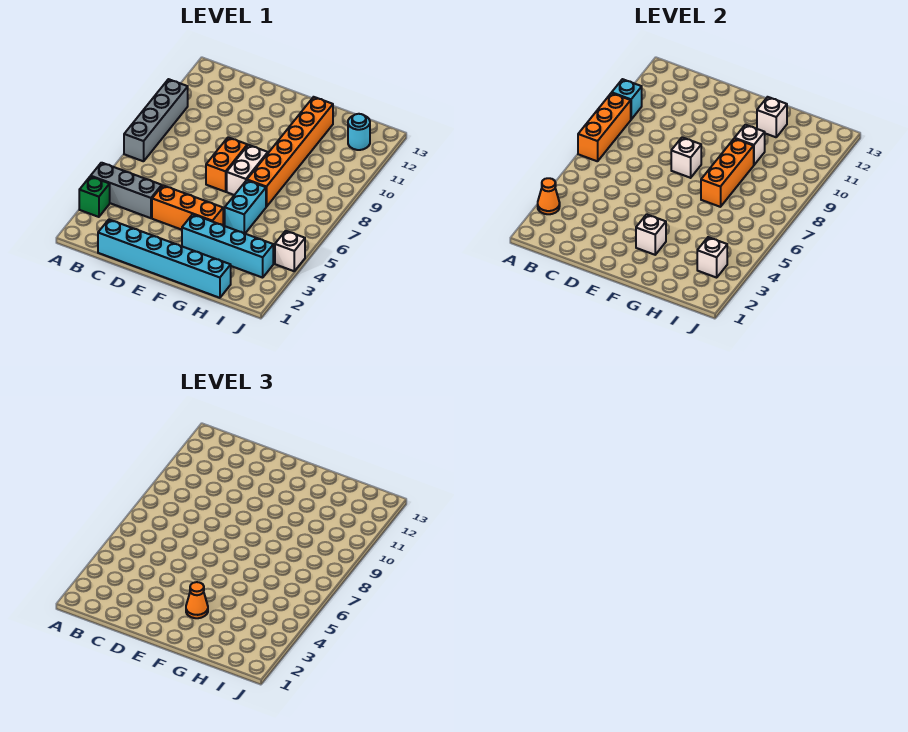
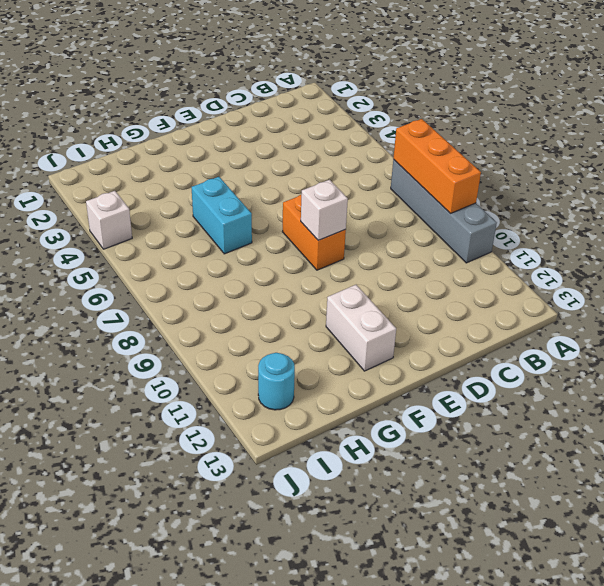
white 1x2 brick [326,285,396,371] -> white 1x2 brick moved to [227,145,268,195]
none -> green 1x1 brick [79,176,110,217]
none -> grey 1x3 brick [91,163,162,218]
none -> cyan 1x6 brick [98,220,231,298]

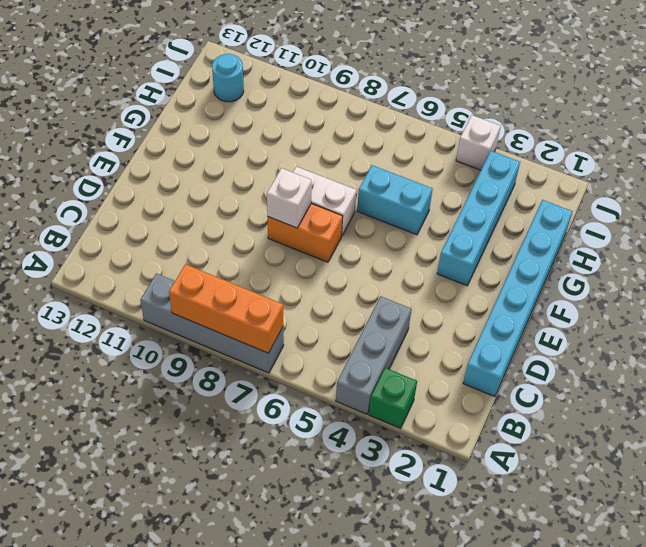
none -> orange 1x3 brick [152,185,223,230]
none -> orange 1x6 brick [247,97,333,207]
none -> orange 1x1 cone [538,178,560,214]

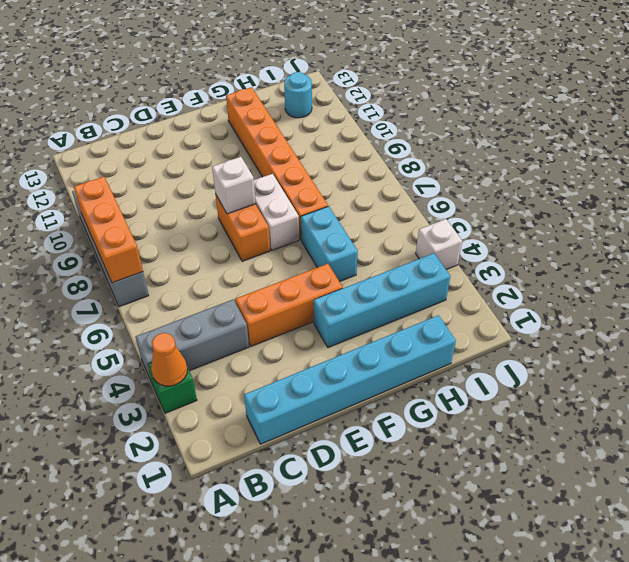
none -> cyan 1x1 brick [612,79,642,119]
none -> white 1x1 brick [636,214,666,255]
none -> orange 1x3 brick [701,138,754,207]

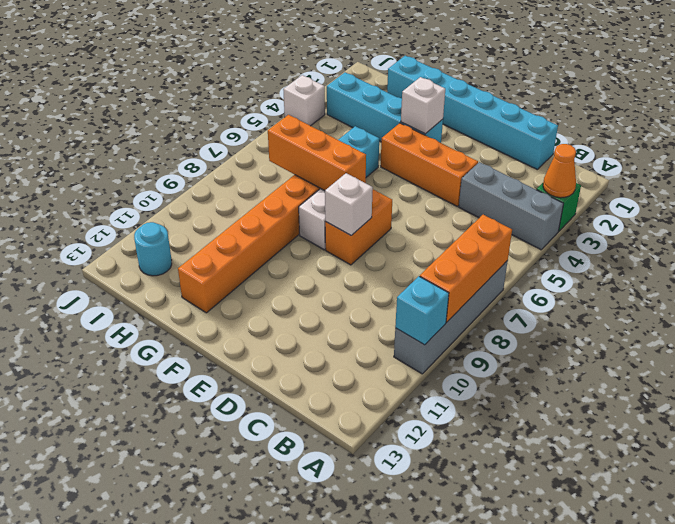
orange 1x3 brick [268,115,366,191] -> orange 1x3 brick turned to [701,138,754,207]
none -> white 1x1 brick [735,125,765,165]
none -> white 1x1 brick [757,97,787,137]
none -> white 1x1 brick [697,237,727,278]

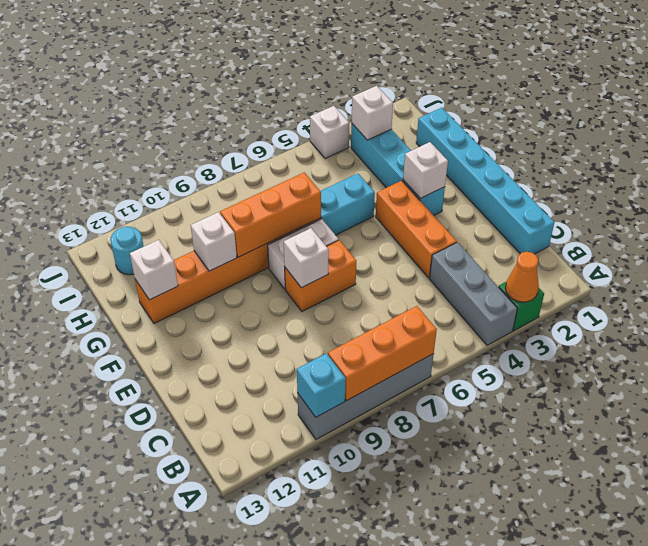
none -> orange 1x1 cone [186,582,208,618]

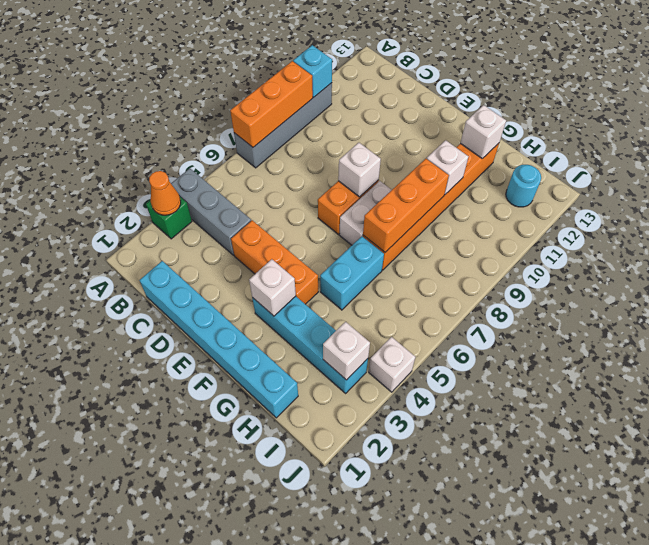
none -> orange 1x1 cone [186,582,208,618]

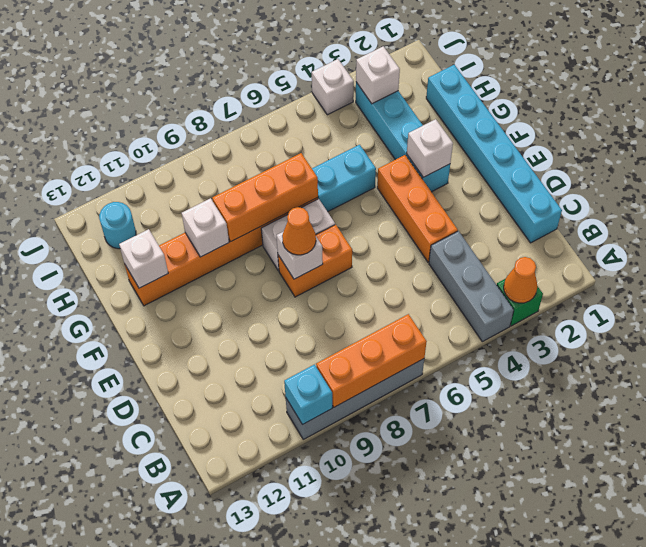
orange 1x1 cone [282,207,316,255] -> orange 1x1 cone moved to [186,582,208,618]

